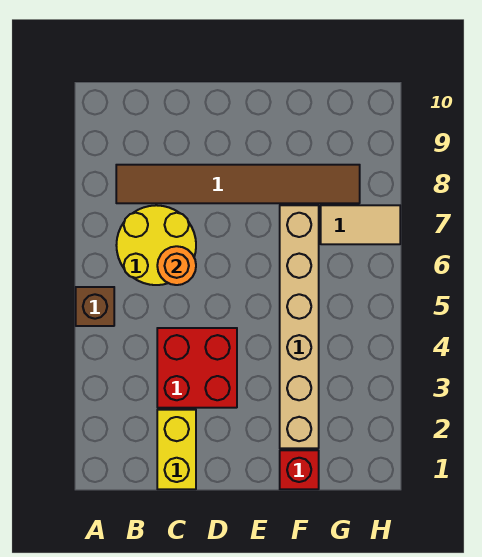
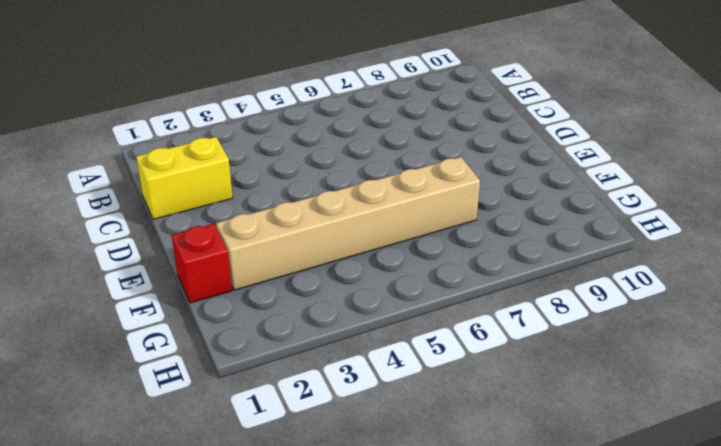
none -> brown 1x1 brick [76,287,114,326]
none -> yellow 2x2 round brick [116,205,196,285]

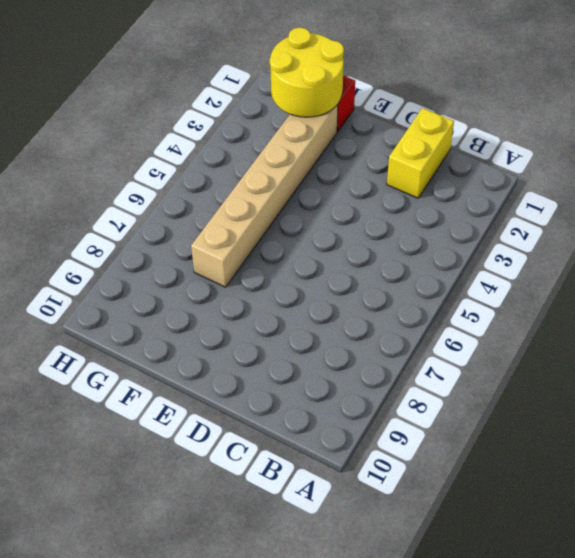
yellow 2x2 round brick [270,27,344,117] -> yellow 2x2 round brick moved to [116,205,196,285]
none -> brown 1x1 brick [76,287,114,326]
none -> brown 1x6 tile [116,165,360,203]

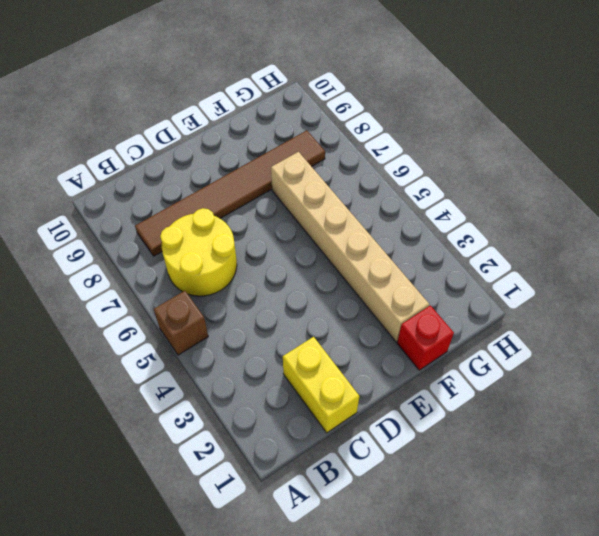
none -> red 2x2 brick [157,328,237,408]
none -> tan 1x2 tile [321,205,400,244]

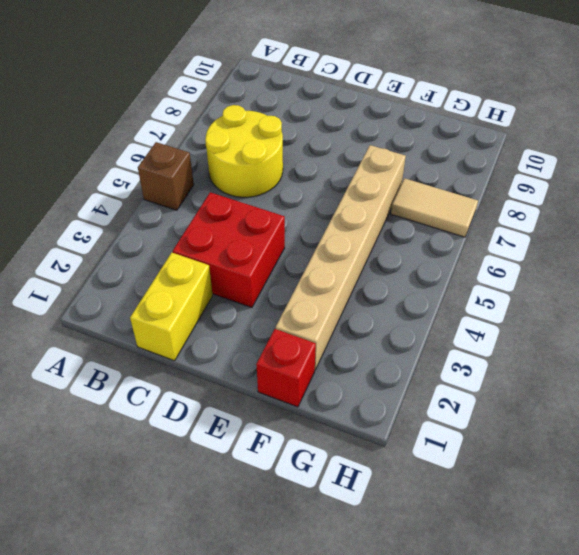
none -> brown 1x6 tile [116,165,360,203]
none -> orange 1x1 round brick [157,246,196,285]

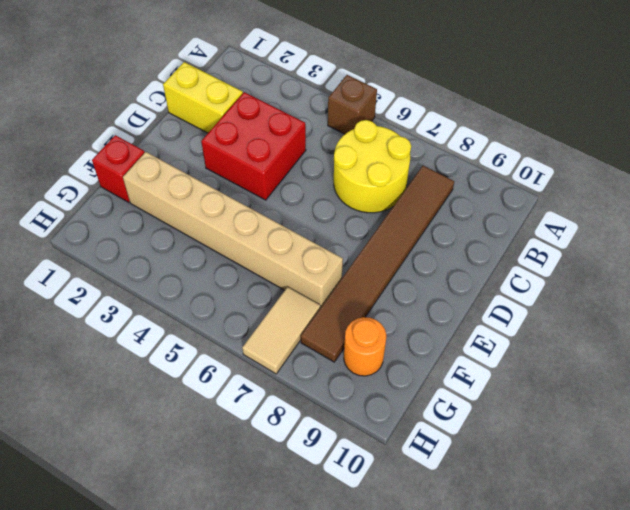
orange 1x1 round brick [344,317,386,376] -> orange 1x1 round brick moved to [157,246,196,285]

